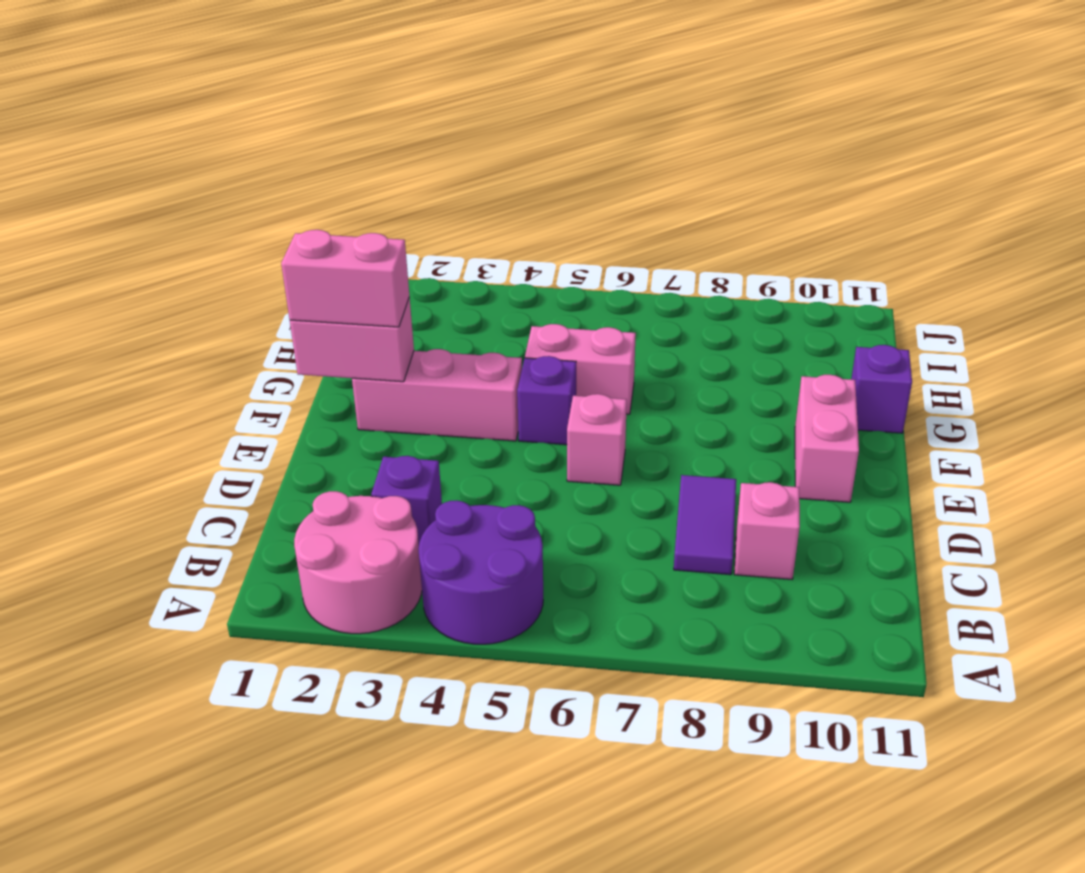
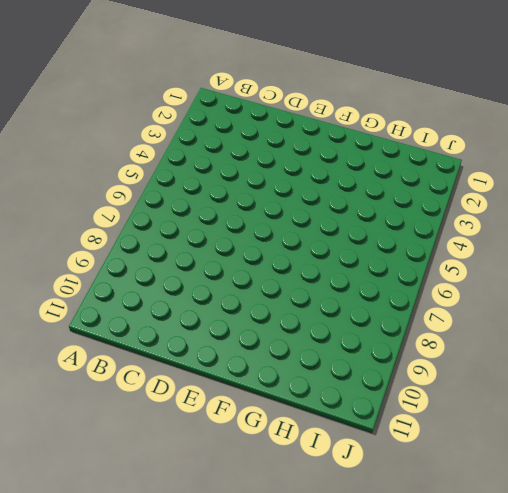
none -> pink 2x2 round brick [294,491,422,634]
none -> purple 2x2 round brick [419,500,543,644]
none -> purple 1x1 brick [371,456,442,543]

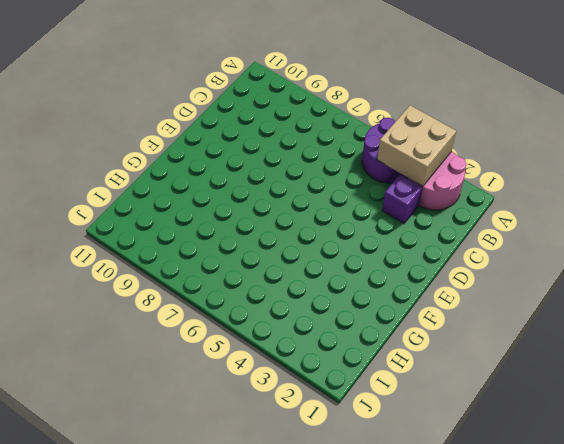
tan 2x2 brick [377,105,456,186] -> none
none -> purple 1x2 tile [674,475,736,575]
none -> pink 1x1 brick [734,482,800,579]
none -> pink 1x1 brick [567,394,627,485]

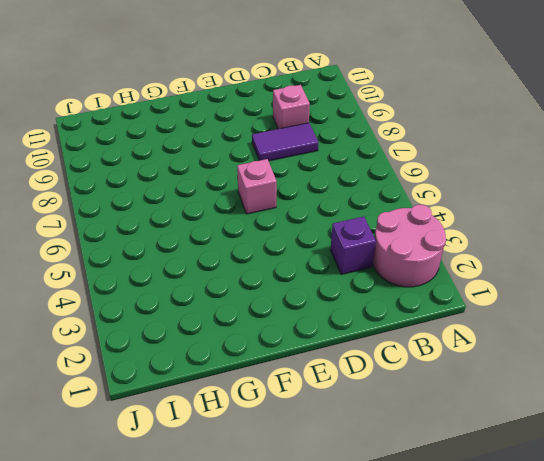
none -> purple 2x2 round brick [419,500,543,644]
none -> pink 1x2 brick [795,375,859,502]
none -> pink 1x3 brick [352,349,522,441]

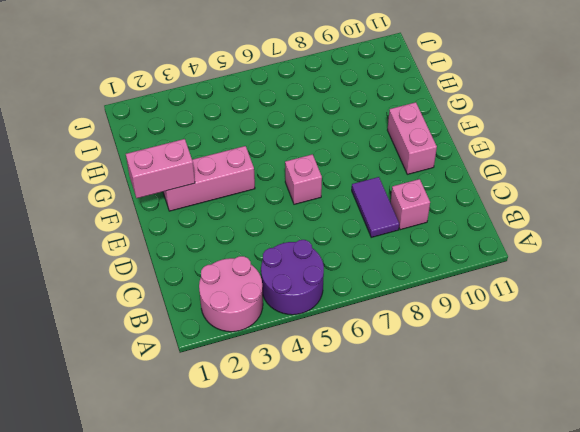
none -> purple 1x1 brick [371,456,442,543]
none -> purple 1x1 brick [517,356,576,445]
none -> pink 1x2 brick [525,324,636,414]

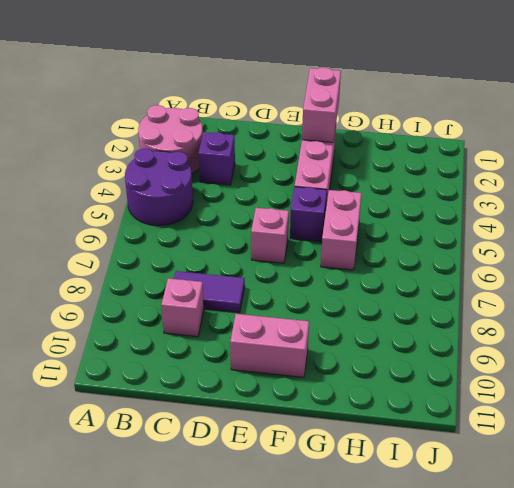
none -> purple 1x1 brick [851,345,912,433]
none -> pink 1x2 brick [281,230,409,327]

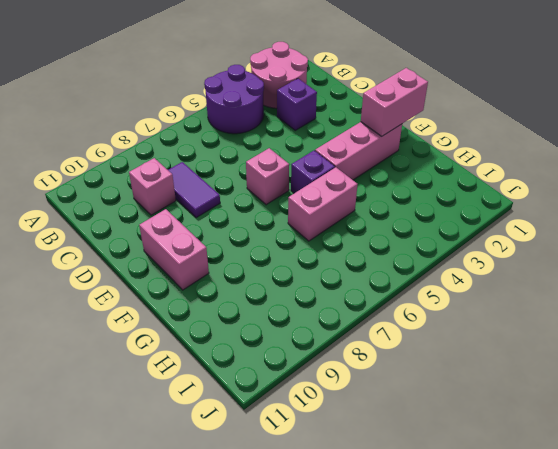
none -> purple 1x1 brick [851,345,912,433]
none -> pink 1x2 brick [281,230,409,327]

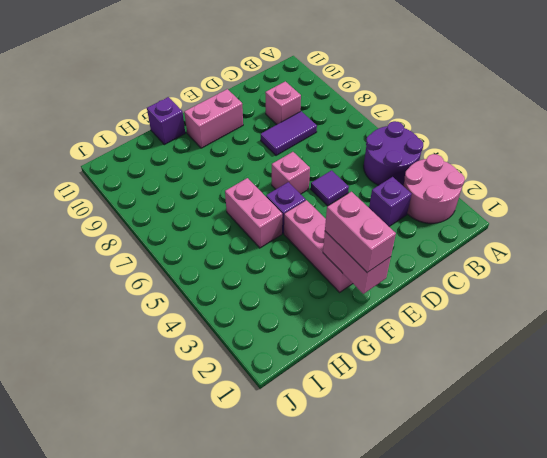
purple 1x1 tile [311,170,349,206] -> none

